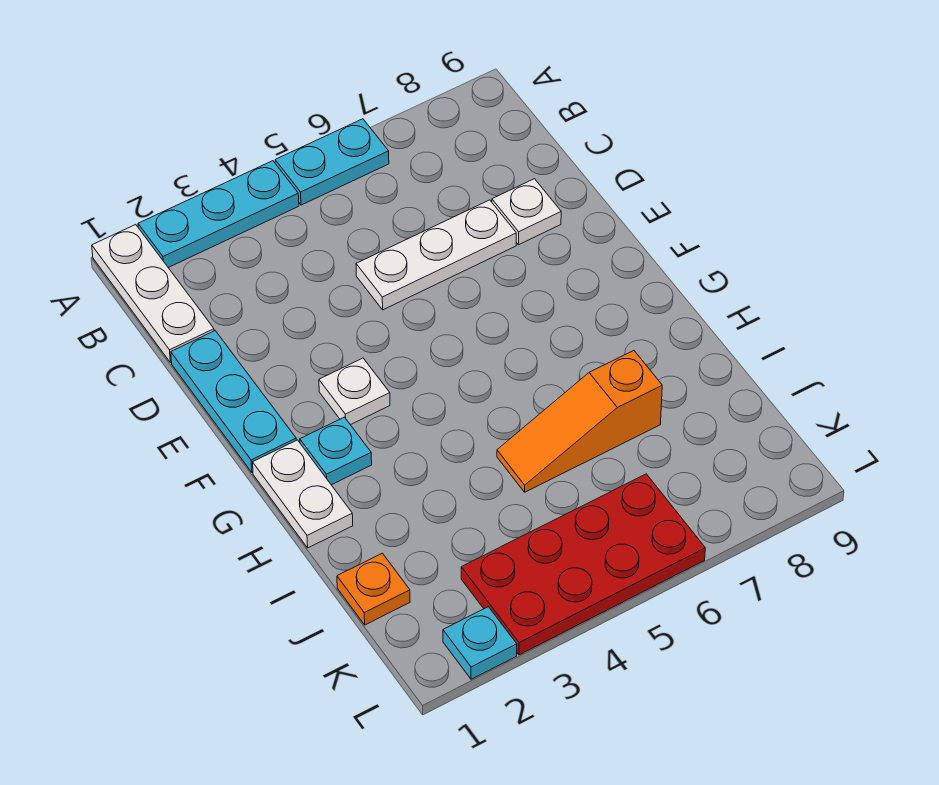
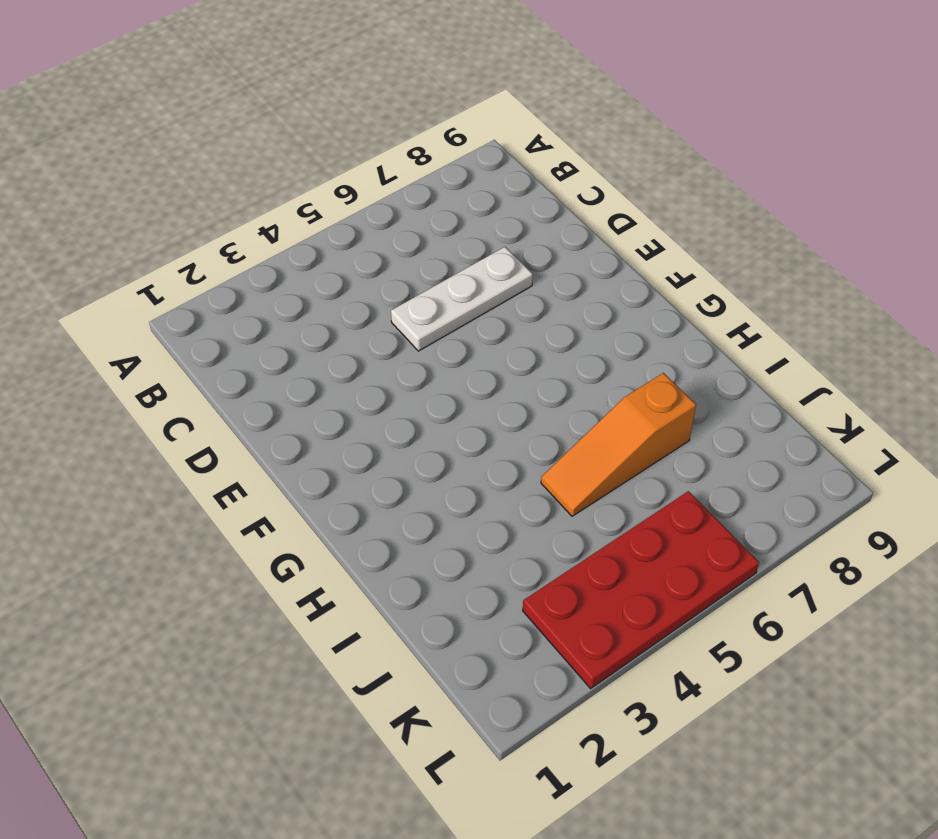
none -> white 1x3 plate [92,225,214,363]
none -> cyan 1x3 plate [138,161,299,268]
none -> cyan 1x2 plate [275,119,389,205]

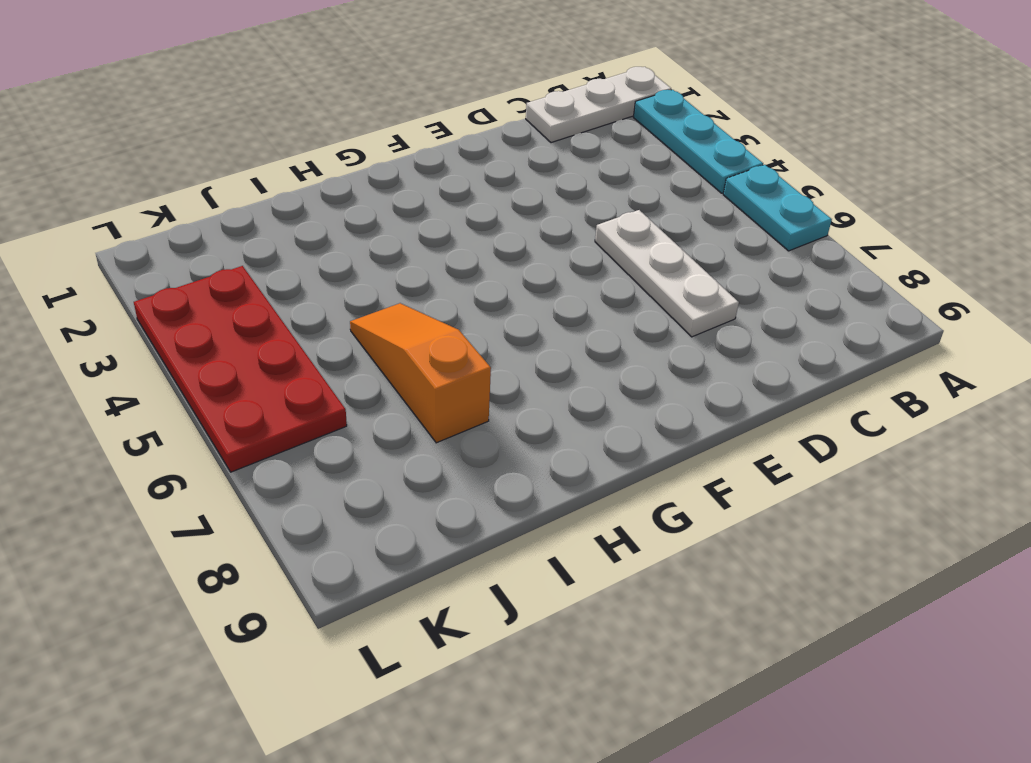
none -> cyan 1x3 plate [171,331,296,473]
none -> white 1x1 plate [492,179,561,245]
none -> white 1x1 plate [319,358,390,425]

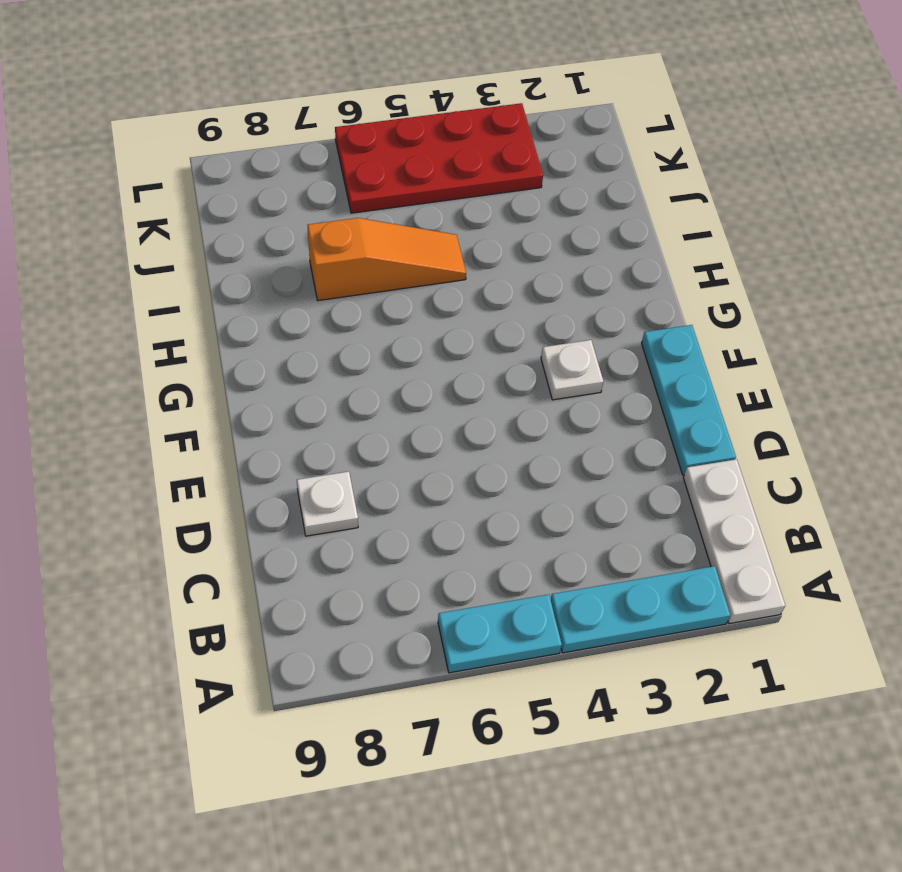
none -> white 1x3 plate [356,200,516,310]
none -> white 1x2 plate [253,440,353,548]
none -> cyan 1x1 plate [300,417,372,485]

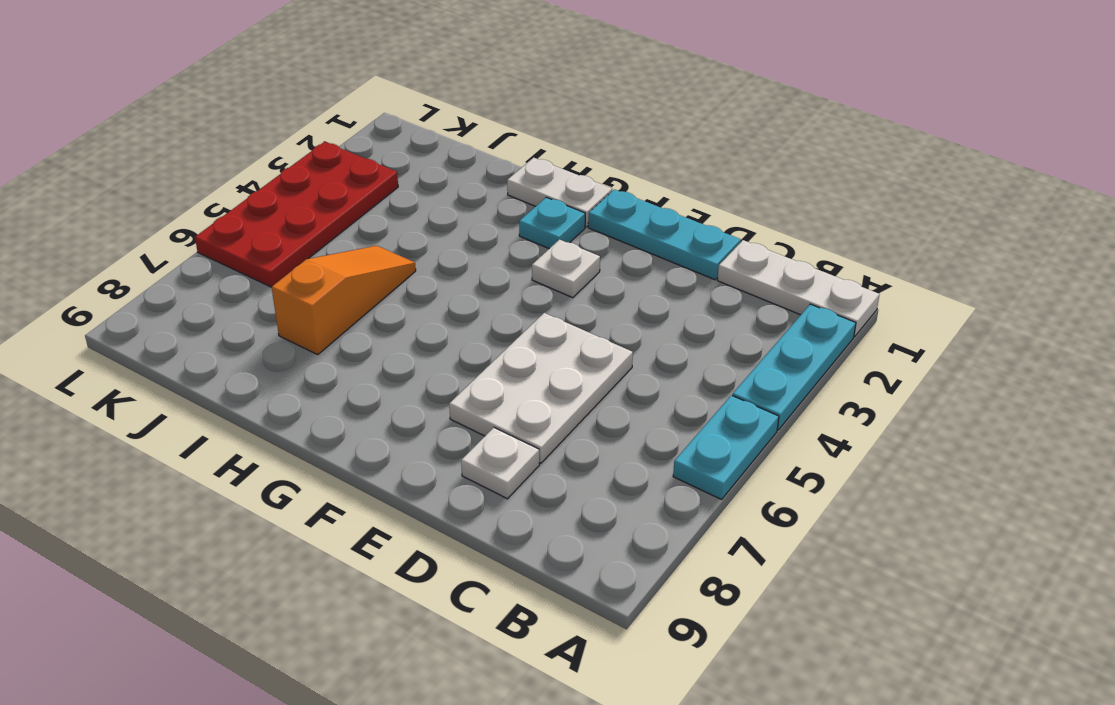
white 2x3 plate [449,313,633,463] -> white 1x3 plate [356,200,516,310]
none -> orange 1x1 plate [337,553,410,625]
none -> cyan 1x1 plate [443,607,517,679]

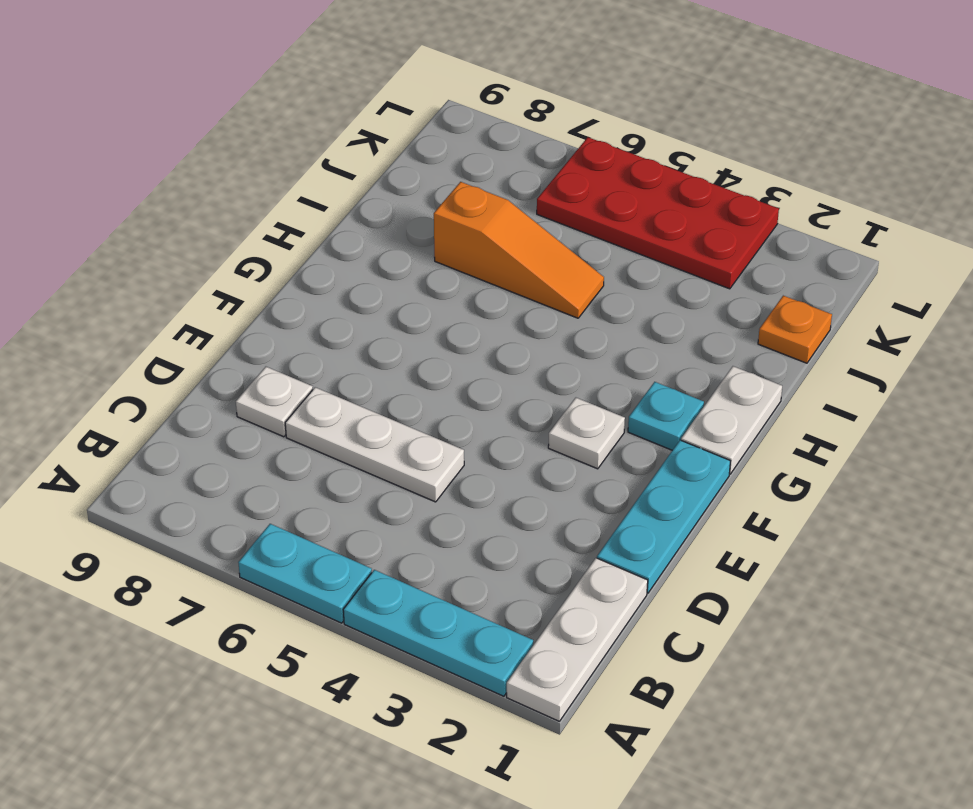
none -> cyan 1x1 plate [443,607,517,679]

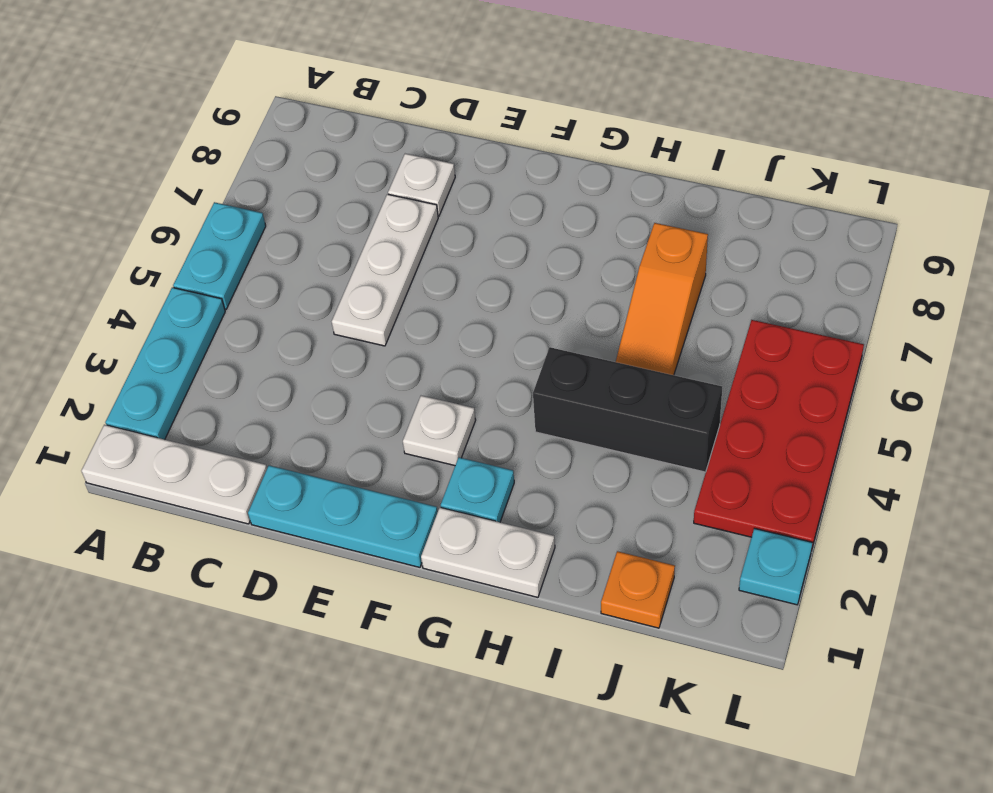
black 1x3 brick [533,347,722,472] -> none

